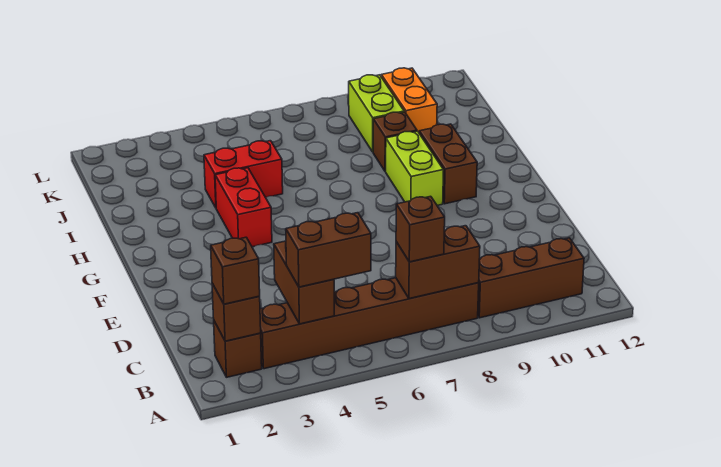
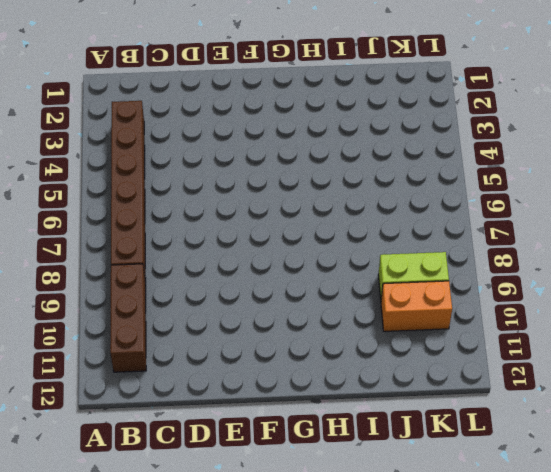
none -> brown 1x1 brick [214,321,262,377]
none -> red 1x2 brick [215,168,272,247]
none -> lime 1x2 brick [386,131,444,205]

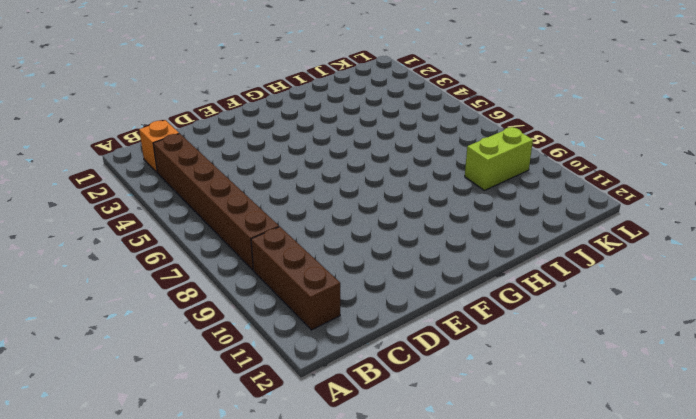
orange 1x1 brick [139,120,179,172] -> brown 1x1 brick [214,321,262,377]
none -> red 1x2 brick [215,168,272,247]
none -> lime 1x2 brick [386,131,444,205]
none -> brown 1x2 brick [419,124,477,204]

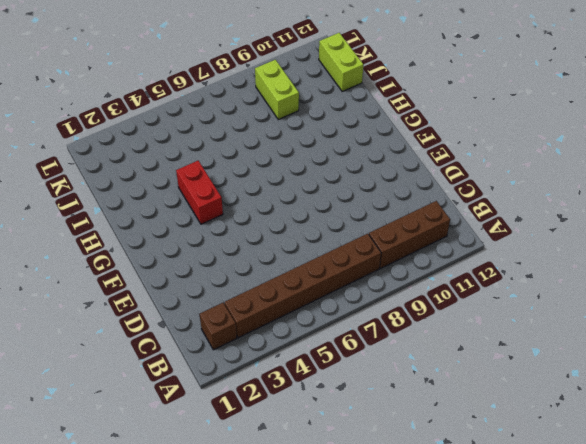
lime 1x2 brick [319,33,363,91] -> lime 1x2 brick moved to [386,131,444,205]
none -> brown 1x2 brick [419,124,477,204]
none -> red 1x2 brick [204,141,283,208]
none -> brown 1x1 brick [373,112,417,171]

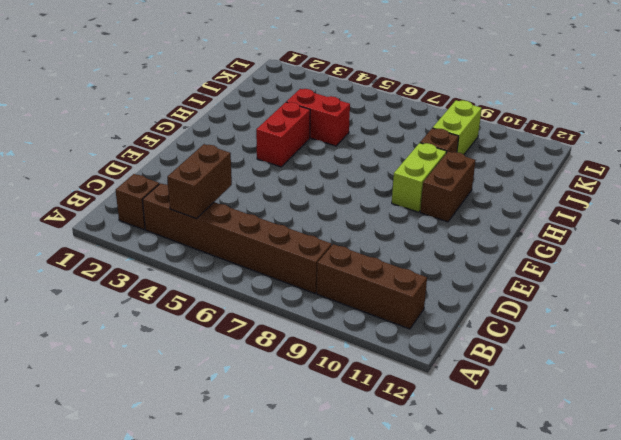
none -> orange 1x2 brick [381,68,437,132]
none -> brown 1x1 brick [212,283,261,341]
none -> brown 1x2 brick [396,226,480,299]

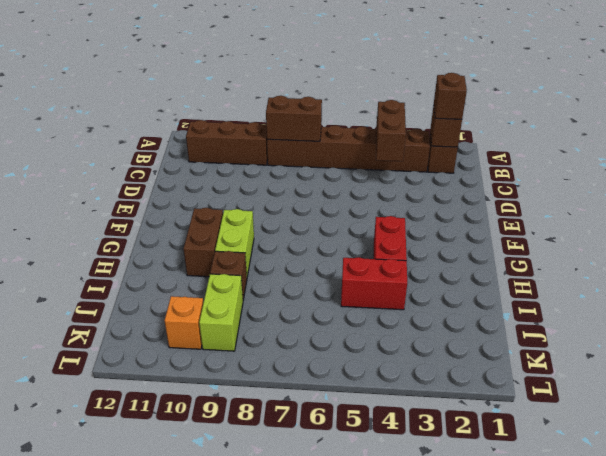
orange 1x1 brick [165,296,204,349] -> orange 1x2 brick [381,68,437,132]
none -> brown 1x2 brick [286,213,371,287]
none -> brown 1x1 brick [396,196,445,262]

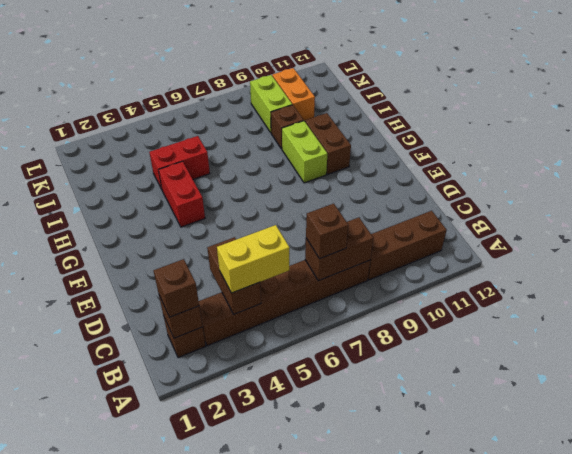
yellow 1x2 brick [217,225,290,293] -> brown 1x2 brick [286,213,371,287]

